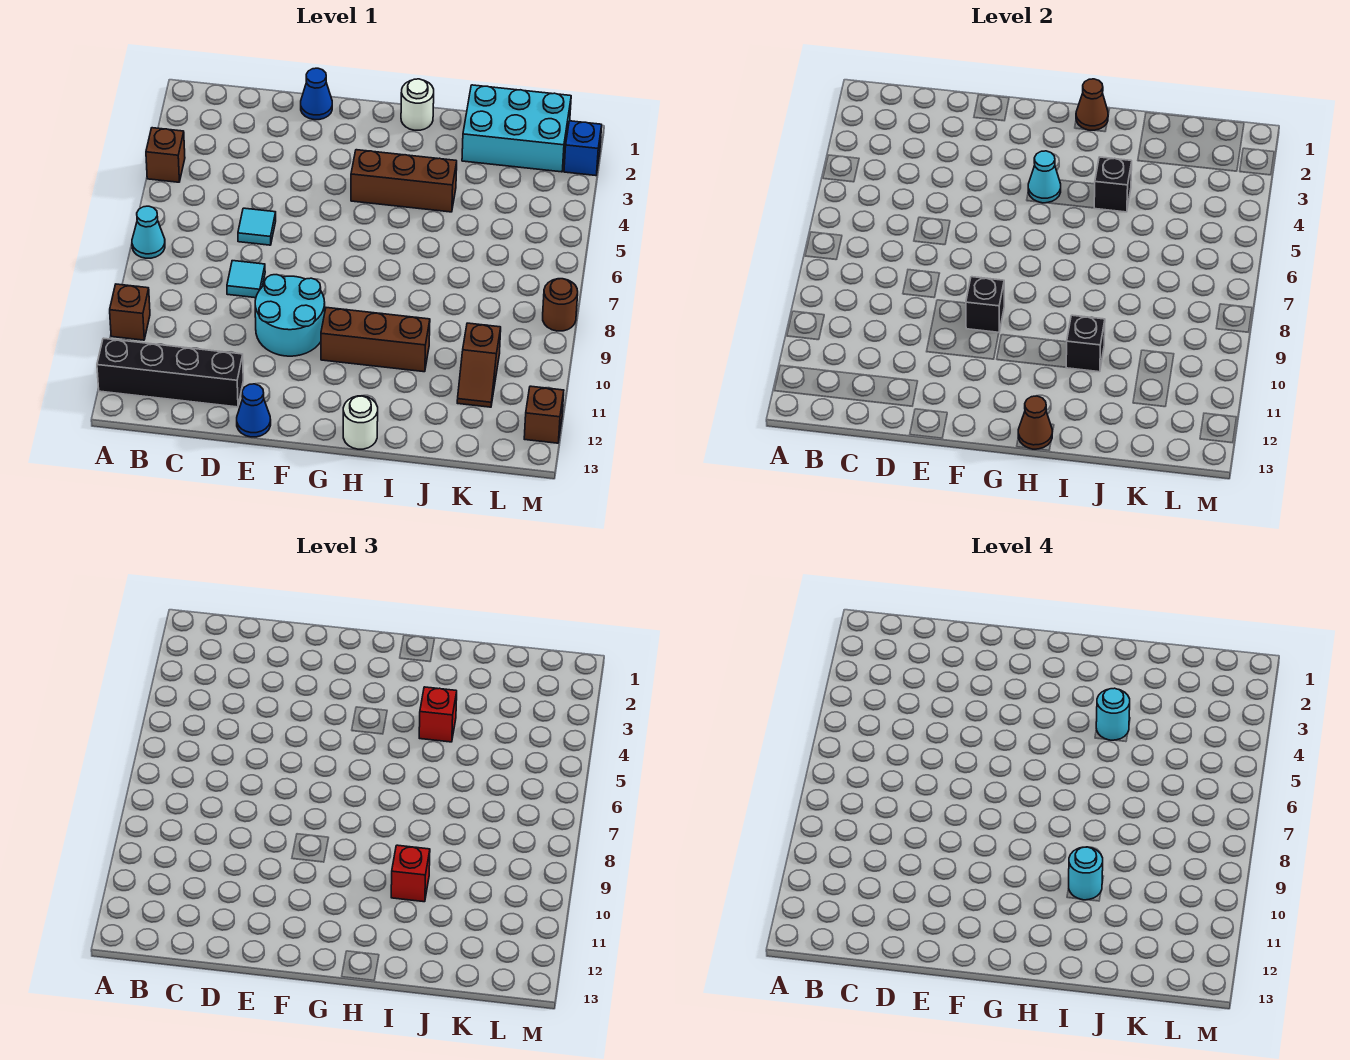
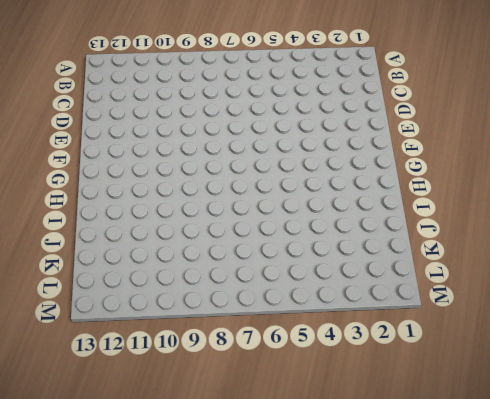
none -> brown 1x1 brick [146,128,185,182]
none -> cyan 1x1 cone [132,206,165,258]
none -> brown 1x1 brick [110,284,150,340]

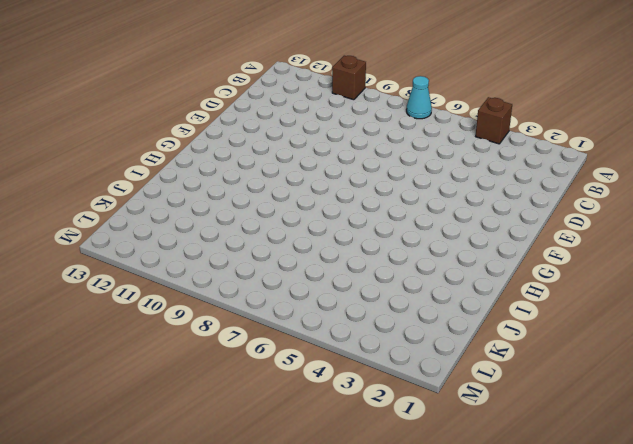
none -> black 1x4 brick [97,338,243,407]
none -> cyan 1x1 tile [238,208,276,245]
none -> cyan 1x1 tile [227,261,265,298]

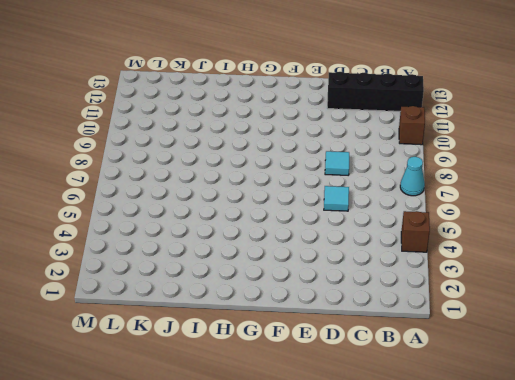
none -> blue 1x1 cone [301,68,332,120]
none -> cyan 2x2 round brick [255,275,325,356]
none -> blue 1x1 cone [237,384,271,437]

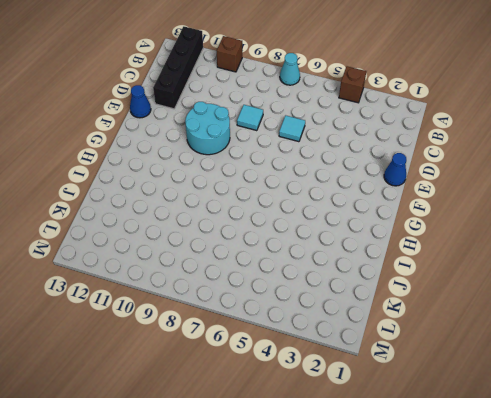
none -> brown 1x3 brick [351,150,457,212]
none -> brown 1x3 brick [321,308,430,372]
none -> white 1x1 round brick [401,79,434,130]

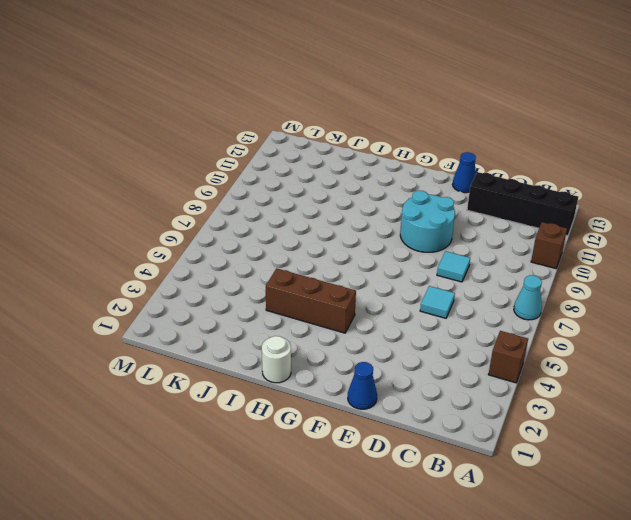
none -> brown 1x3 brick [321,308,430,372]
none -> white 1x1 round brick [343,396,378,449]
none -> cyan 2x3 brick [462,85,571,172]

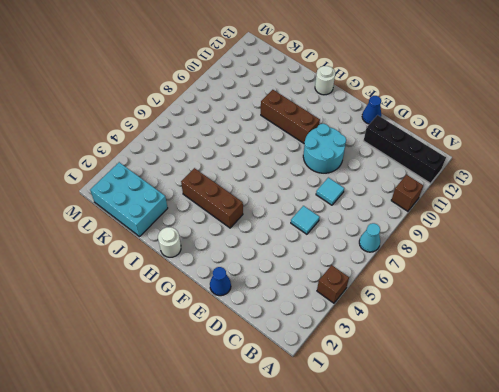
none -> brown 1x2 slope [457,323,501,407]
none -> blue 1x1 brick [564,121,602,176]
none -> brown 1x1 round brick [543,279,578,331]

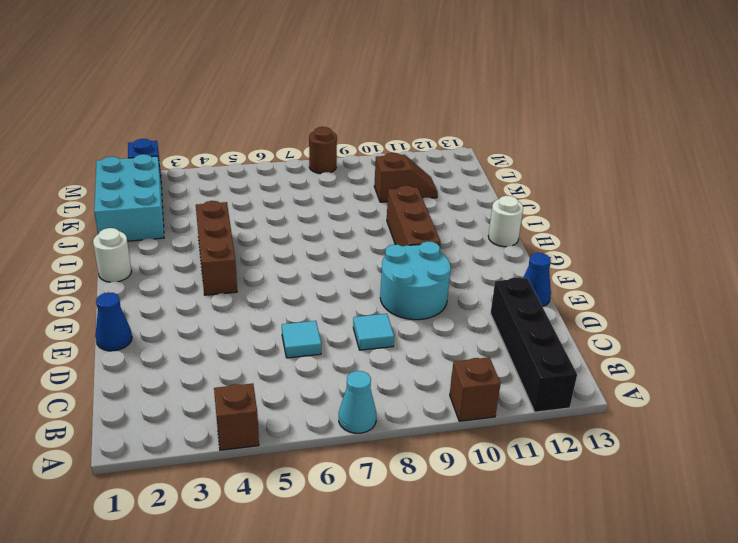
none -> brown 1x1 brick [524,386,564,443]
none -> black 1x1 brick [966,277,1004,332]
none -> cyan 1x1 cone [1028,151,1061,203]

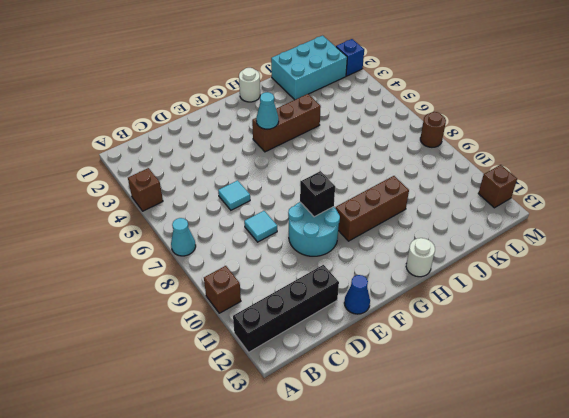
none -> blue 1x1 cone [301,68,332,120]
none -> brown 1x2 slope [457,323,501,407]
none -> brown 1x1 cone [1076,79,1108,130]

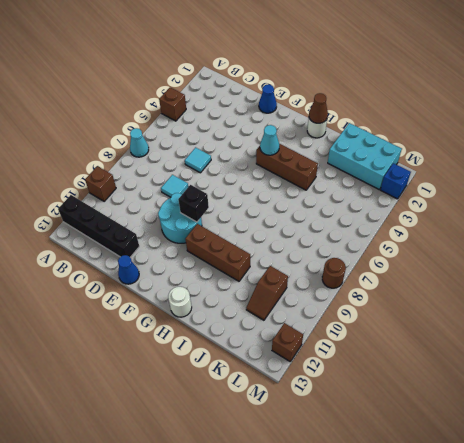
none -> brown 1x1 cone [1018,396,1052,449]
none -> black 1x1 brick [1094,157,1132,212]
none -> black 1x1 brick [1066,315,1105,372]

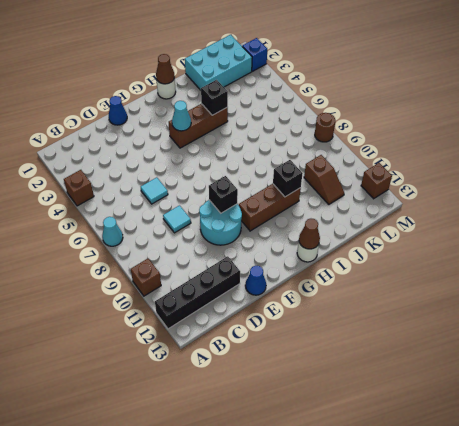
none -> red 1x1 brick [419,687,457,742]
none -> red 1x1 brick [391,845,430,902]
none -> cyan 1x1 round brick [1096,688,1130,740]

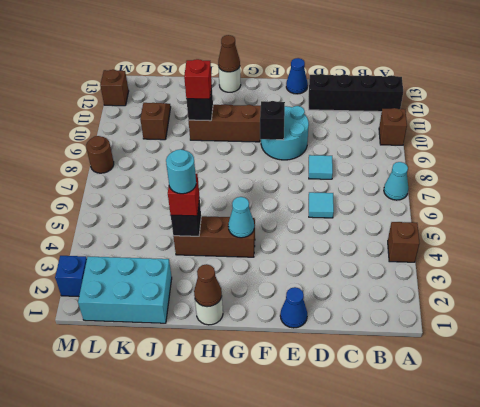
none -> cyan 1x1 round brick [1069,847,1103,900]

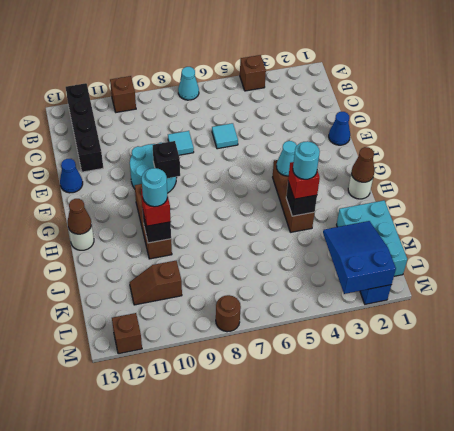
blue 2x3 slope [323,221,396,294] -> none

